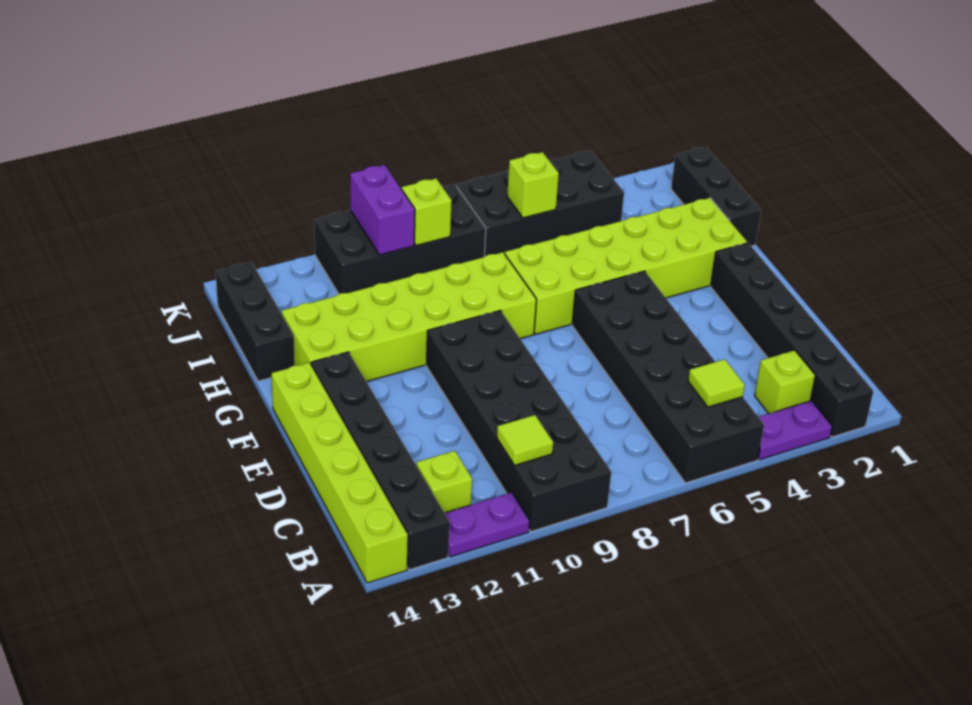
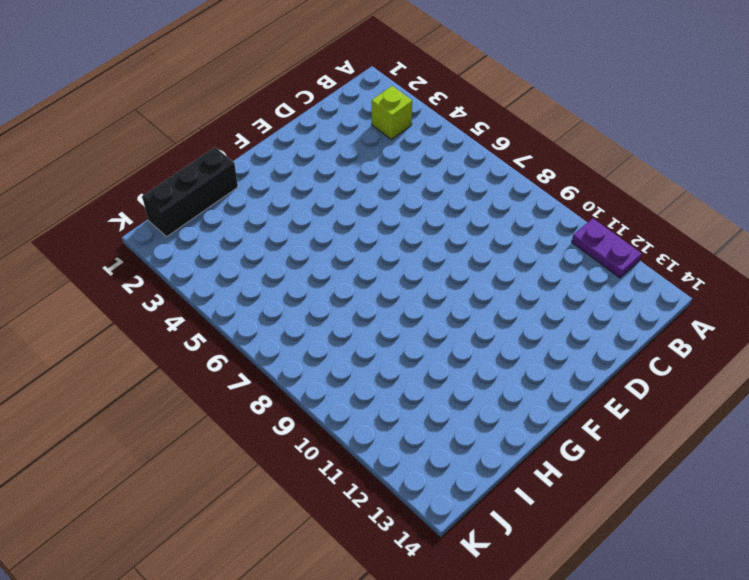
none -> black 1x6 brick [711,243,873,437]
none -> purple 1x2 plate [758,401,832,460]
none -> black 2x6 brick [572,271,764,483]

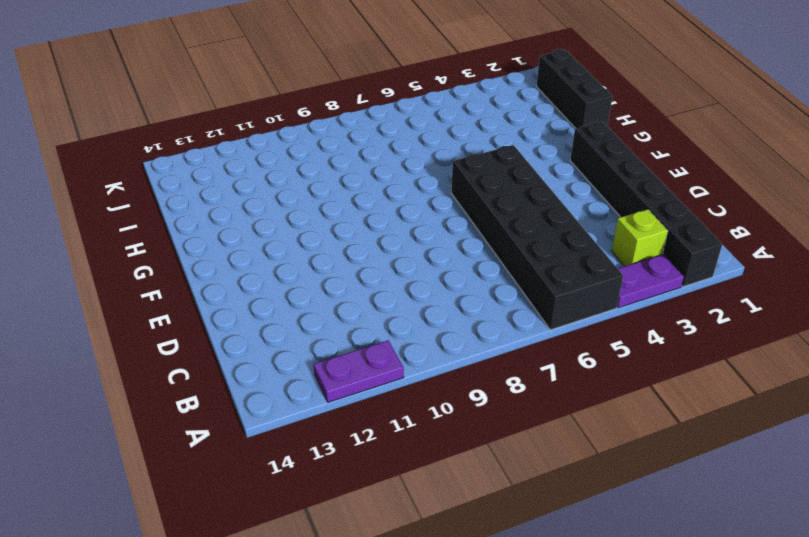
none -> black 2x6 brick [426,310,611,531]
none -> black 1x6 brick [311,352,450,570]
none -> lime 1x6 brick [272,363,408,583]

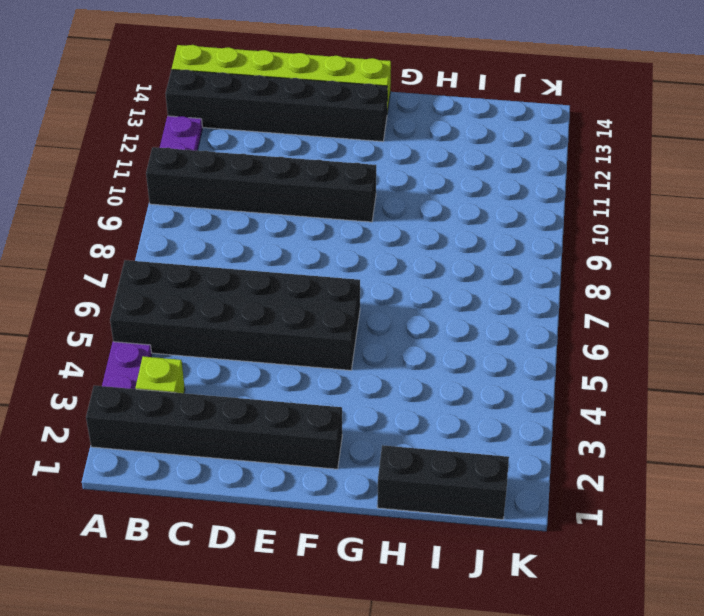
black 1x6 brick [146,147,376,222] -> black 2x6 brick [426,310,611,531]
none -> lime 1x1 brick [416,451,472,513]
none -> lime 2x6 brick [505,198,747,334]
none -> lime 2x6 brick [282,252,536,382]

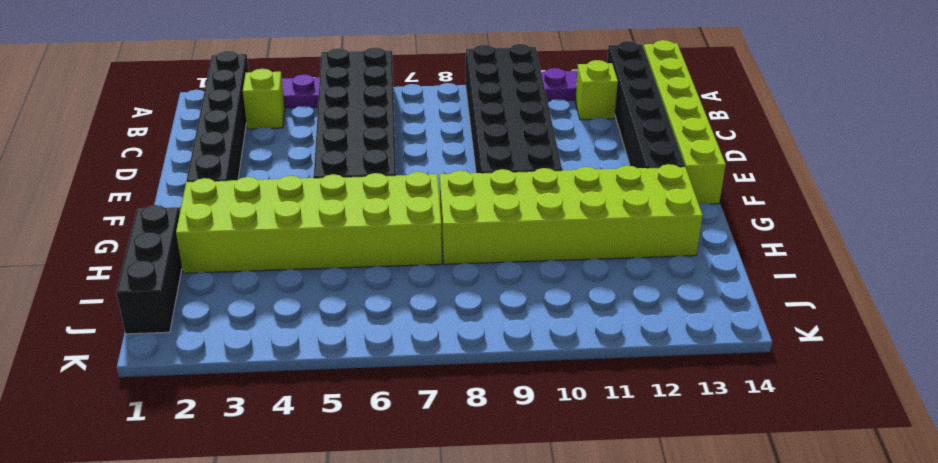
none -> black 1x3 brick [216,262,295,381]
none -> black 2x4 brick [457,151,624,257]
none -> black 2x4 brick [314,184,486,294]

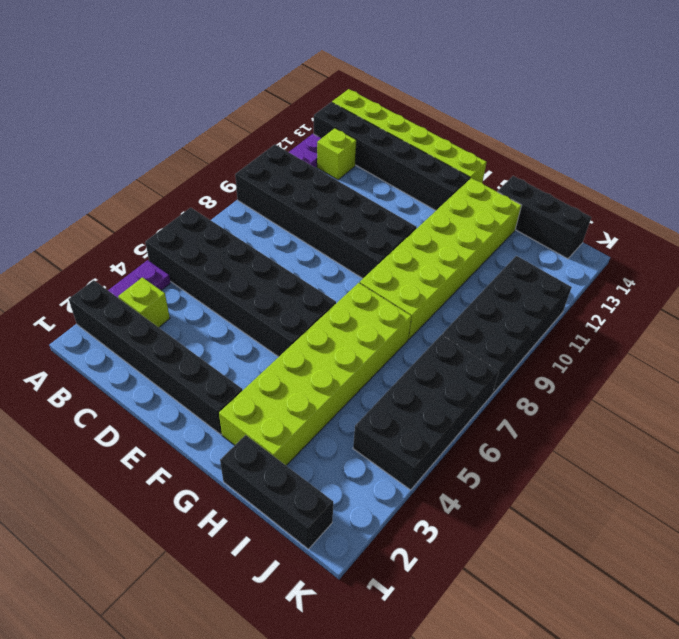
none -> lime 1x1 tile [688,359,745,407]
none -> lime 1x1 tile [497,415,553,465]
none -> lime 1x1 brick [507,152,559,218]

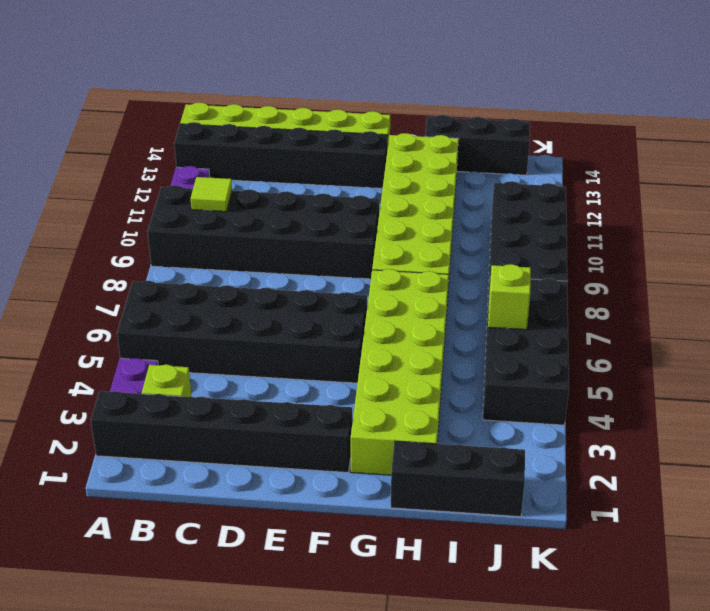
none -> lime 1x1 brick [416,451,472,513]
none -> lime 1x1 tile [688,359,745,407]
none -> lime 1x1 brick [402,179,452,245]

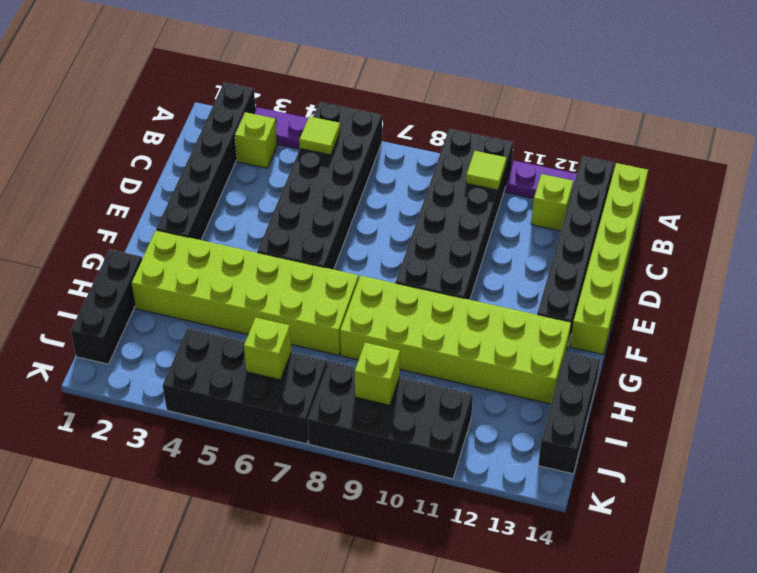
none -> purple 1x2 brick [350,165,415,255]

